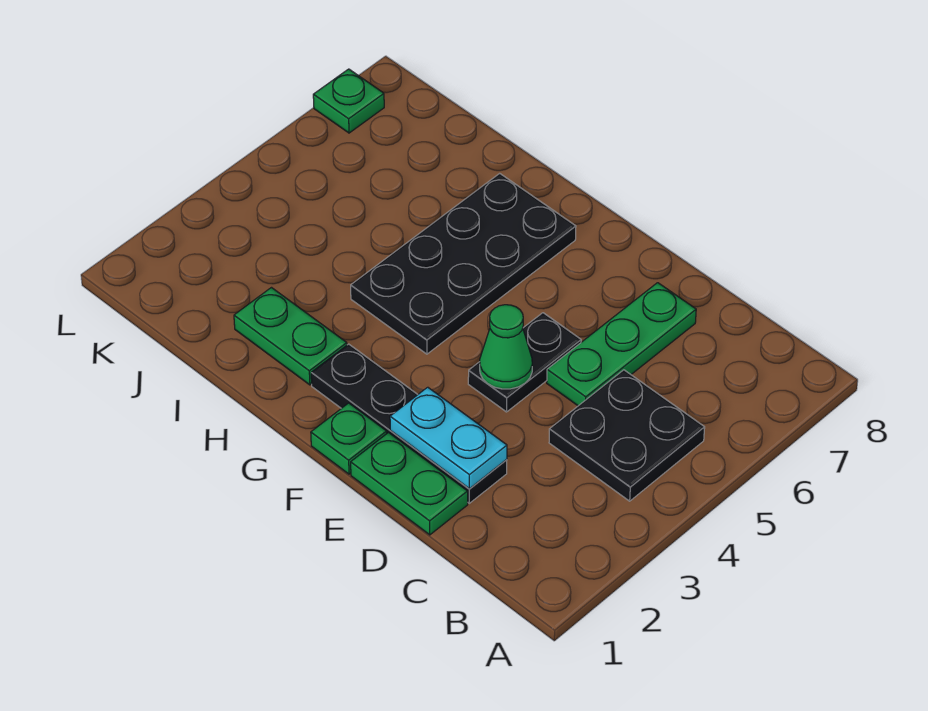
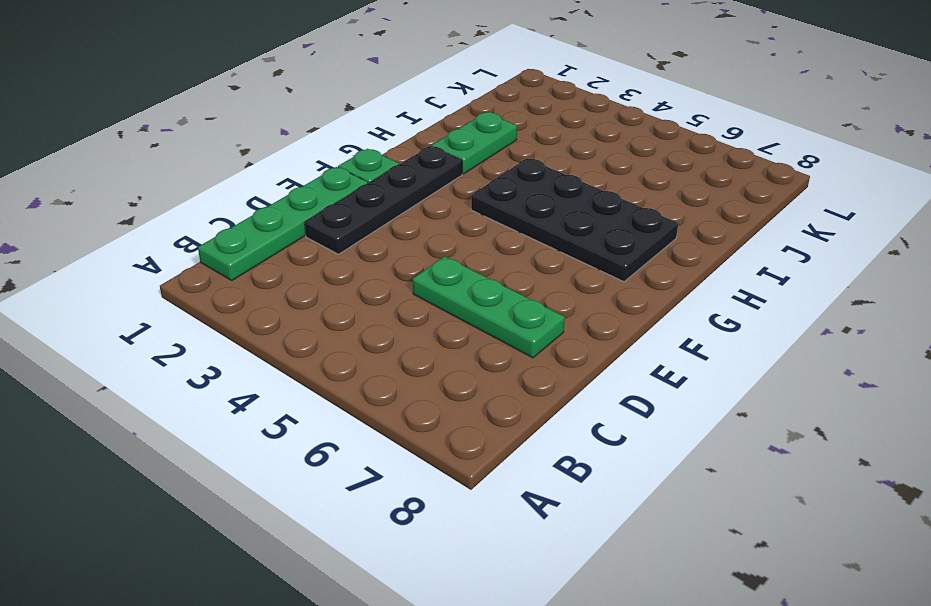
green 1x4 plate [198,167,368,280] -> green 1x2 plate [351,433,468,535]
none -> black 2x2 plate [549,370,705,501]
none -> black 1x2 plate [468,313,581,412]

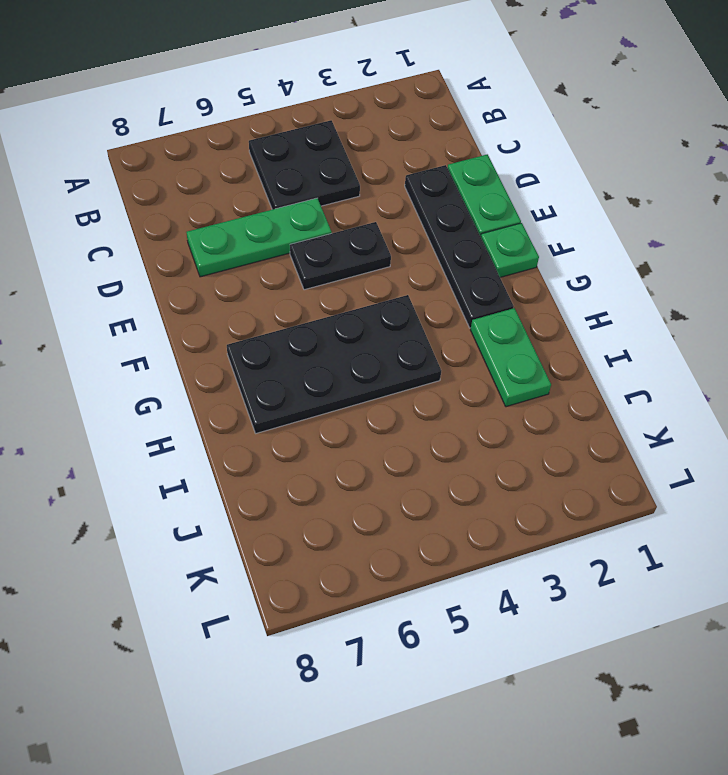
none -> green 1x1 plate [313,69,384,133]
none -> cyan 1x2 plate [390,387,507,489]

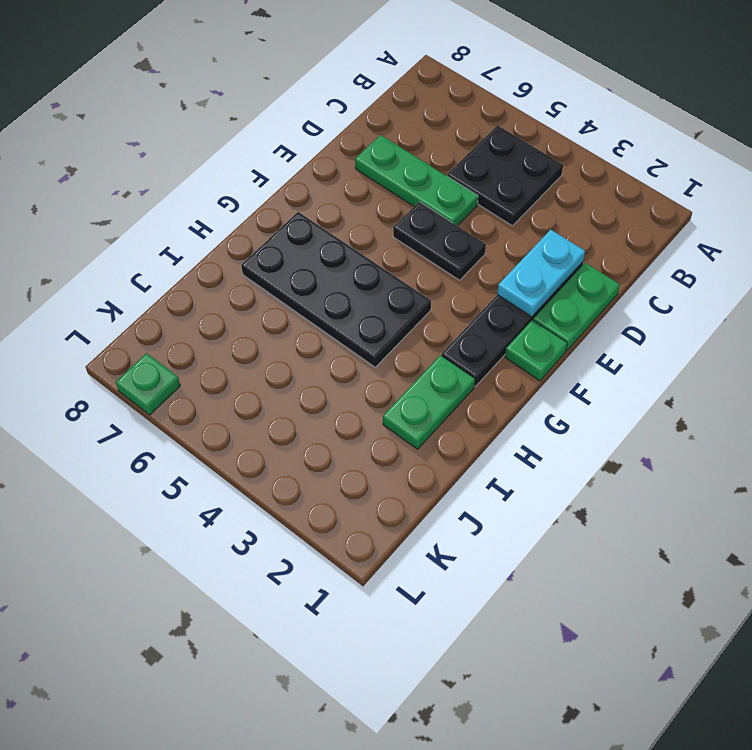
none -> green 1x1 cone [480,305,532,389]

